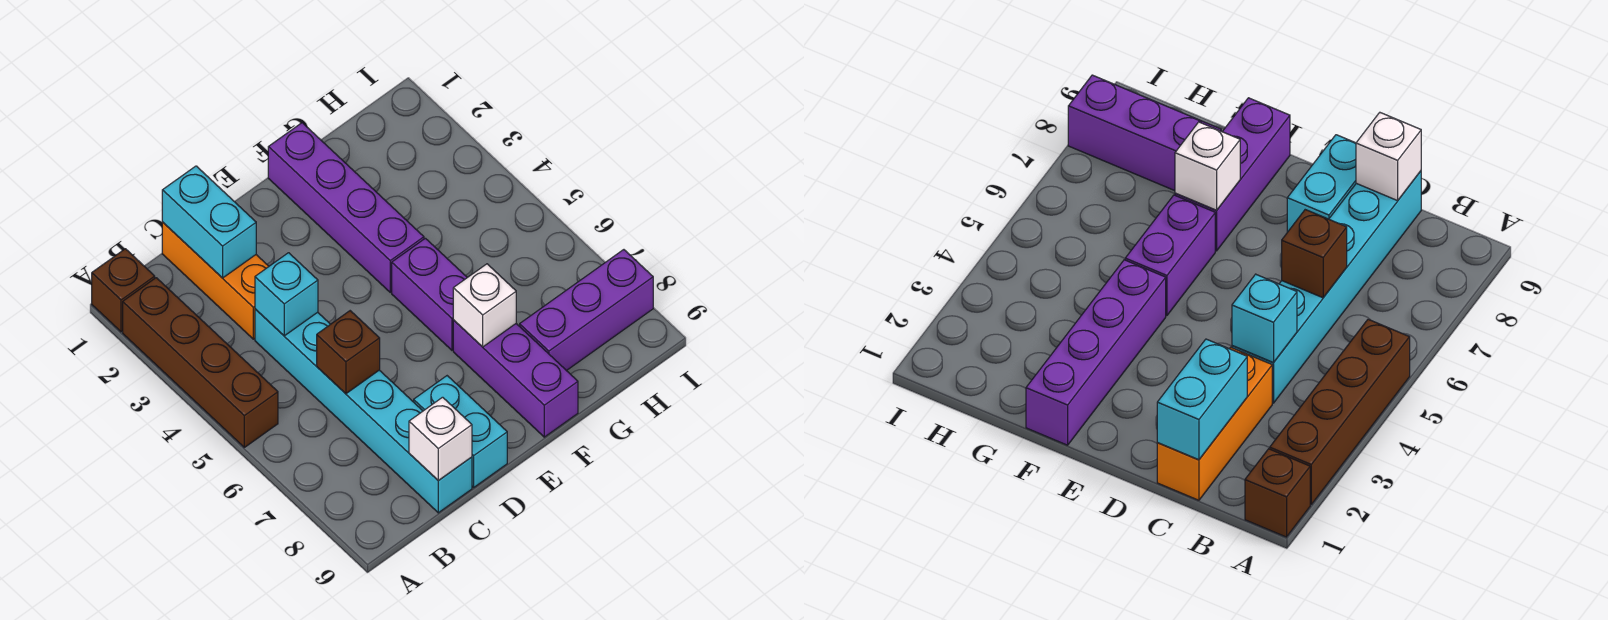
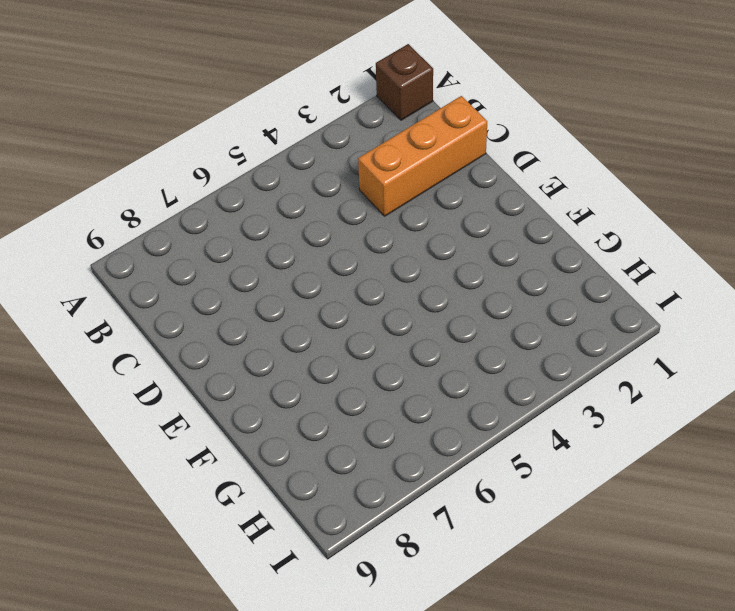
none -> brown 1x4 brick [123,278,278,447]
none -> cyan 1x6 brick [255,309,472,513]
none -> cyan 1x2 brick [414,376,507,487]

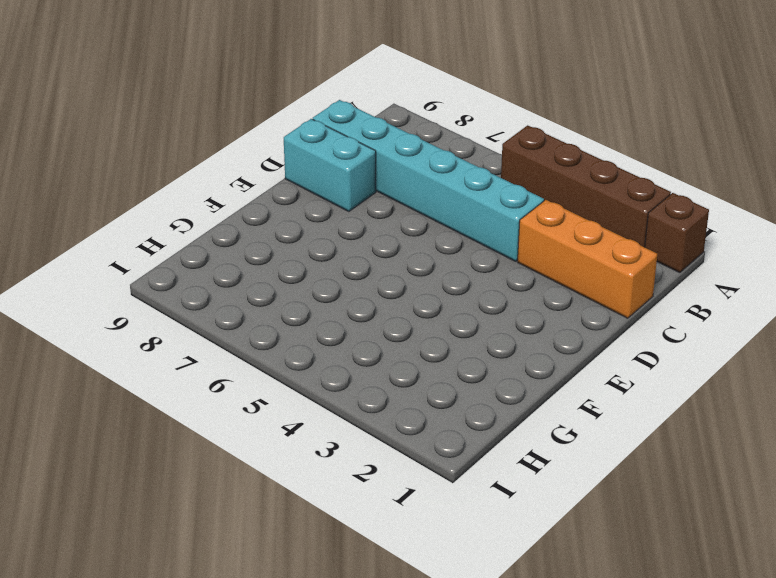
none -> purple 1x4 brick [268,123,424,292]
none -> purple 1x2 brick [392,238,467,350]
none -> purple 1x3 brick [453,320,578,437]

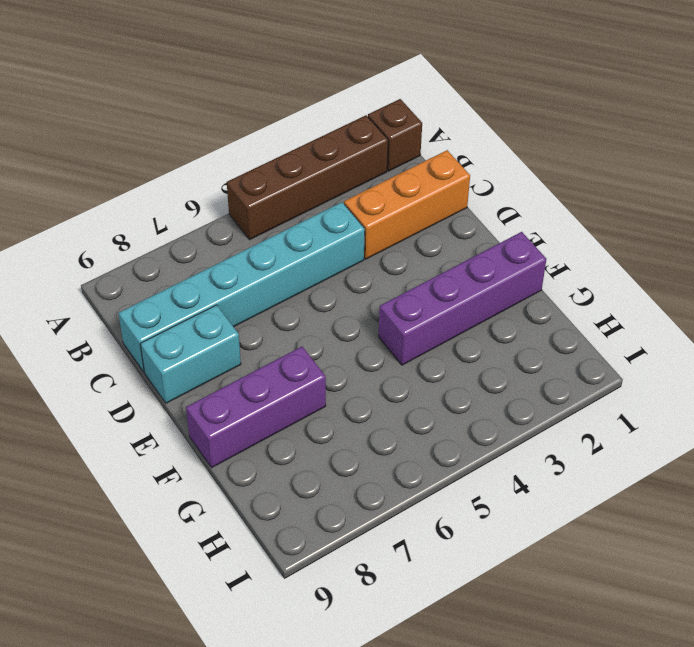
none -> purple 1x2 brick [392,238,467,350]
none -> purple 1x3 brick [520,250,653,371]
none -> cyan 1x2 brick [162,166,256,278]

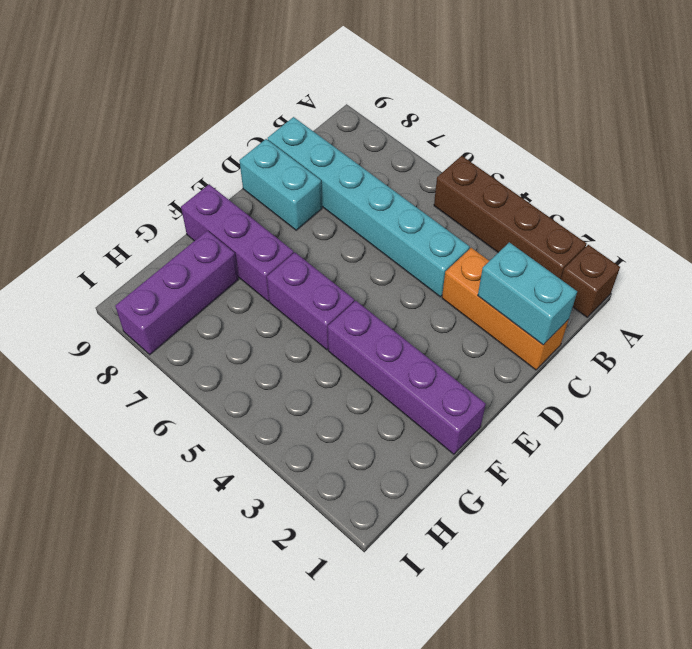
none -> cyan 1x1 brick [255,253,318,336]
none -> brown 1x1 brick [317,311,380,394]
none -> white 1x1 brick [409,397,472,481]

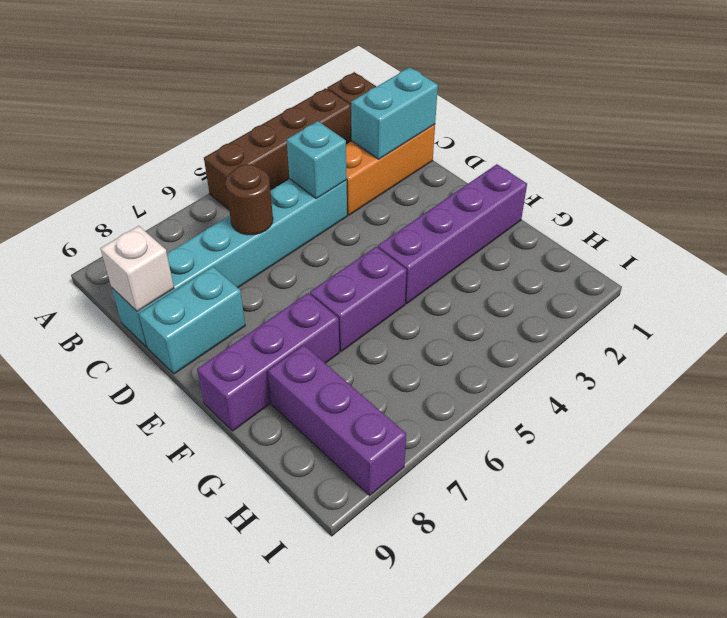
brown 1x1 round brick [226,164,273,235] -> brown 1x1 brick [317,311,380,394]
none -> white 1x1 brick [453,264,516,347]

